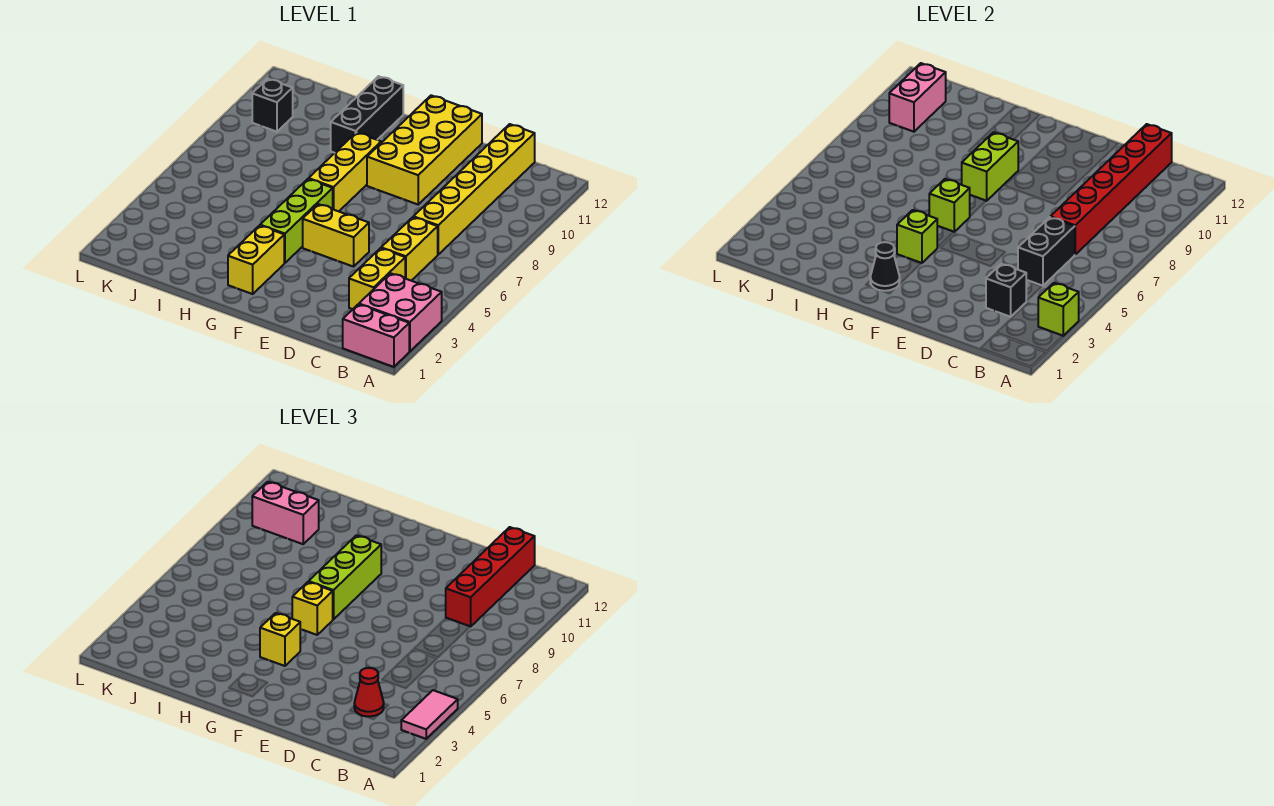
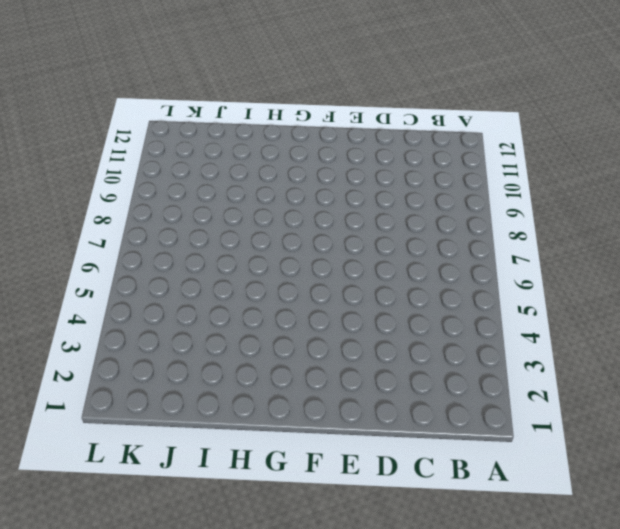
none -> pink 1x2 brick [343,304,409,367]
none -> pink 2x2 brick [359,273,442,351]
none -> yellow 1x2 brick [349,248,405,309]

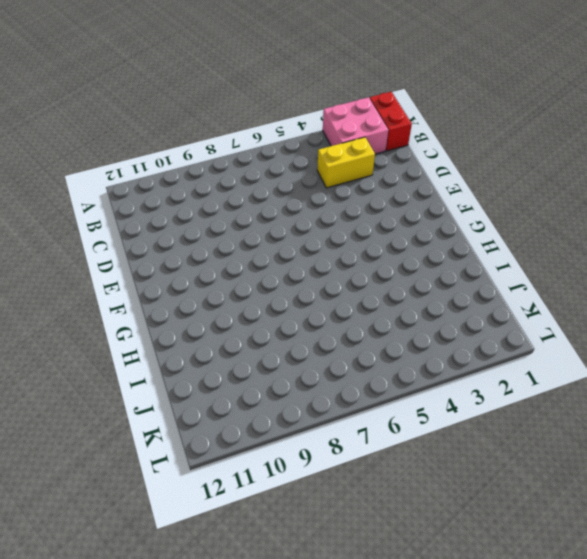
red 1x2 brick [370,92,412,151] -> pink 1x2 brick [343,304,409,367]
none -> yellow 1x2 brick [381,217,438,281]
none -> yellow 1x6 brick [413,124,535,254]
none -> yellow 1x2 brick [303,204,369,267]

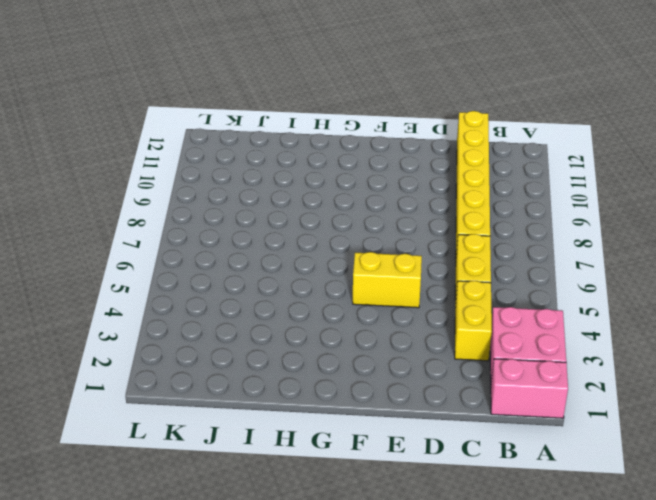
none -> yellow 2x4 brick [367,95,482,204]
none -> yellow 1x2 brick [228,226,284,294]
none -> lime 1x3 brick [260,179,333,263]

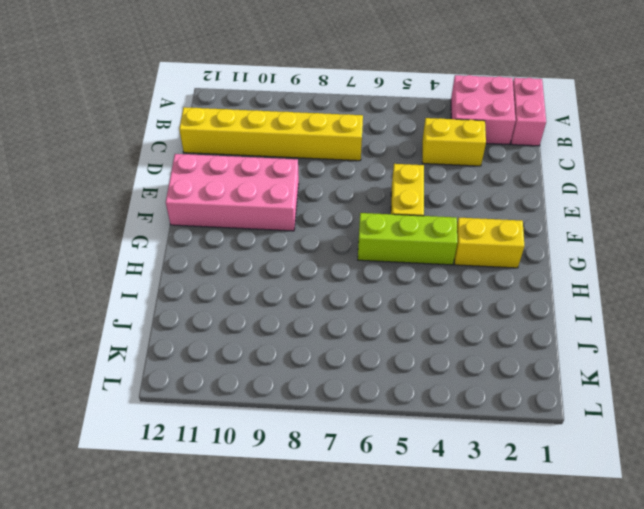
pink 2x4 brick [166,154,299,231] -> yellow 2x4 brick [367,95,482,204]
none -> yellow 1x2 brick [381,217,438,281]
none -> yellow 1x3 brick [309,132,381,211]
none -> black 1x3 brick [331,76,403,153]

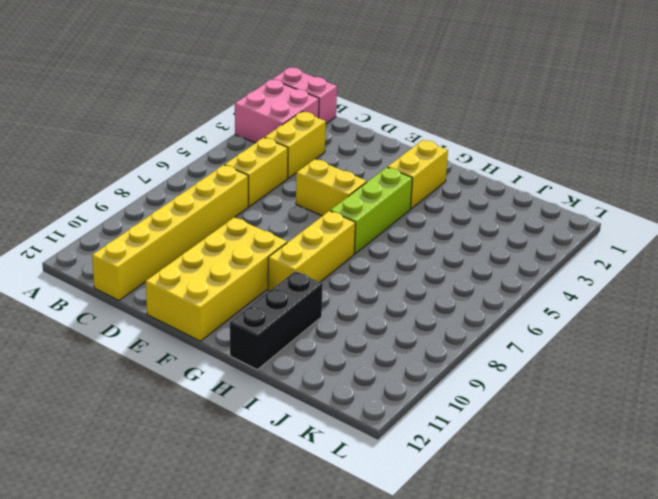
none -> black 1x1 brick [252,79,293,132]
none -> lime 1x1 brick [1038,283,1079,336]
none -> black 1x1 brick [986,264,1026,317]

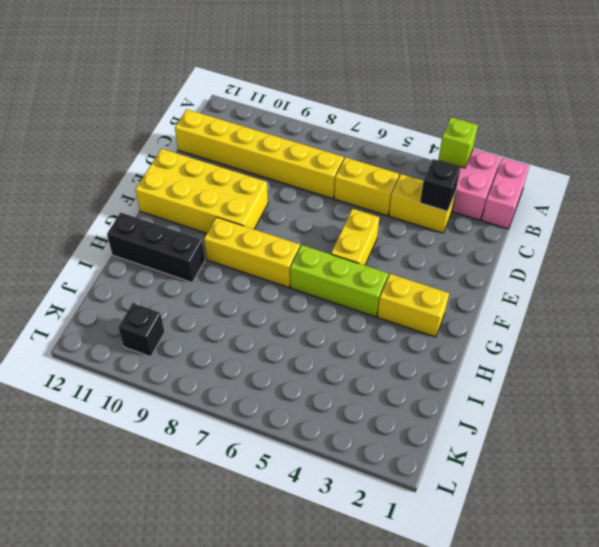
none -> black 1x2 brick [1018,217,1075,286]
none -> red 1x6 brick [1050,124,1172,254]
none -> black 1x1 cone [870,242,900,291]

